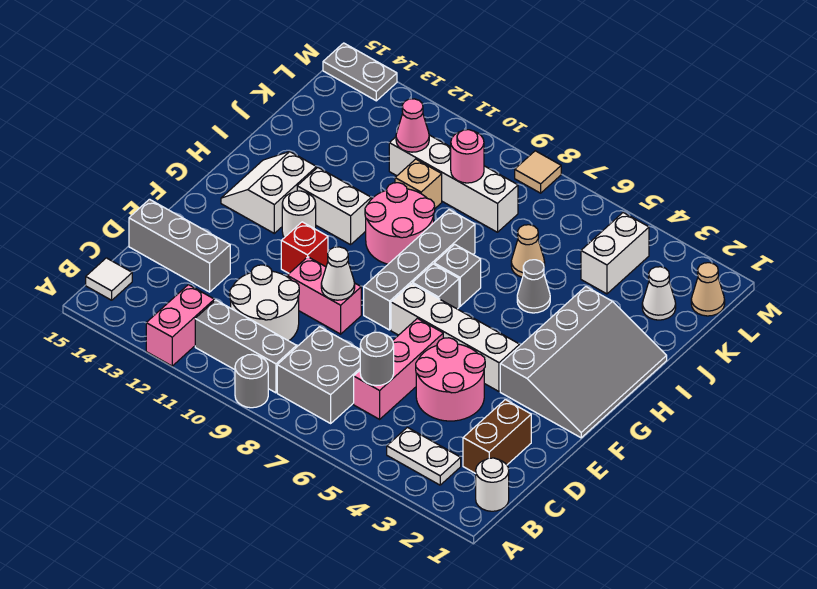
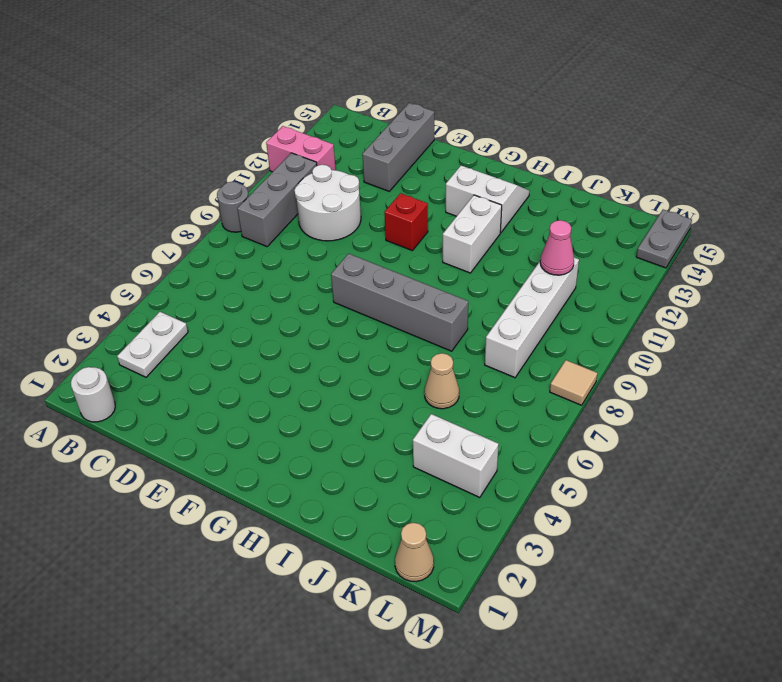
none -> grey 2x2 brick [277,327,360,423]
none -> white 1x1 tile [86,258,132,300]
none -> brown 1x2 brick [463,400,531,474]
none -> pink 1x3 brick [354,318,443,419]

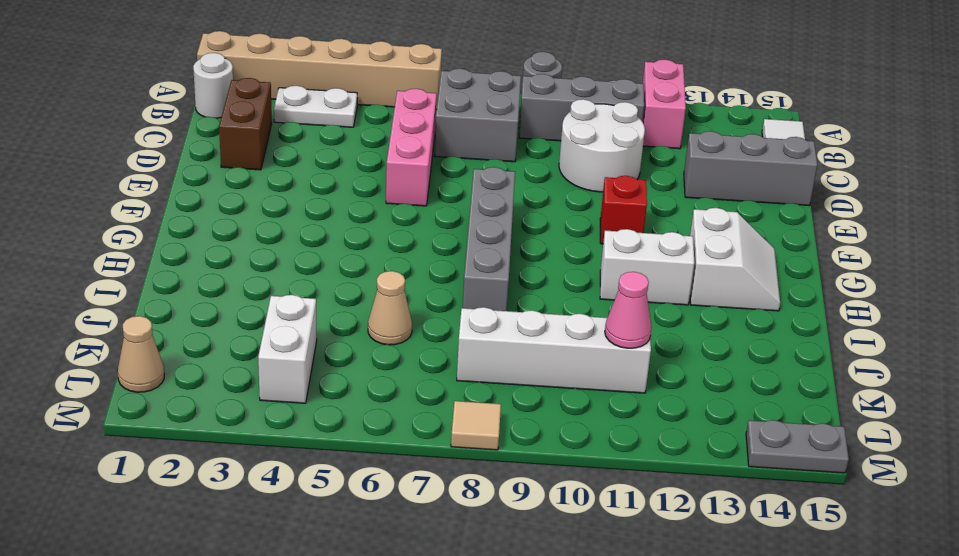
tan 1x6 brick [197,31,442,110] -> none
none -> pink 2x2 round brick [416,338,485,421]
none -> pink 1x2 brick [287,257,361,334]
none -> grey 3x4 slope [500,287,667,438]
none -> white 1x4 brick [391,284,520,392]

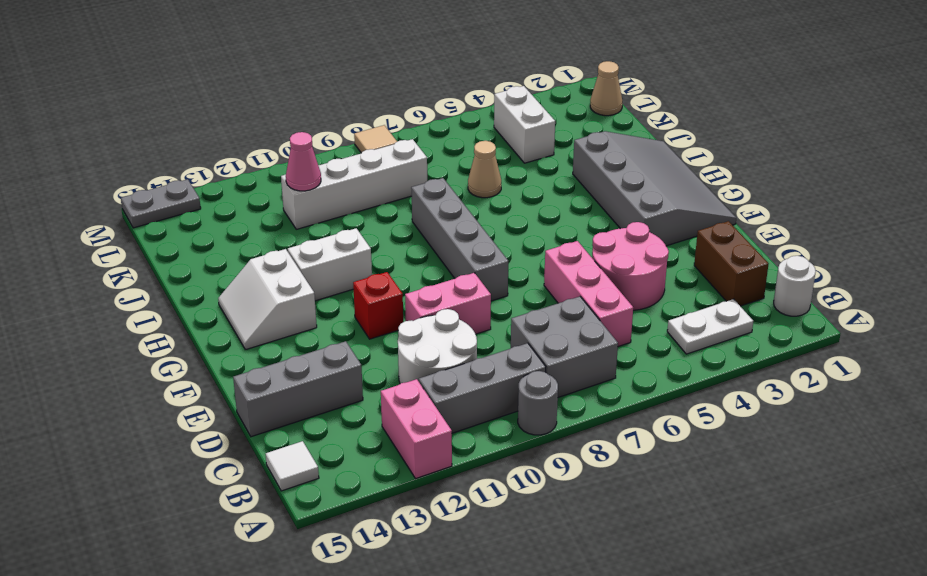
none -> white 1x4 brick [391,284,520,392]
none -> grey 1x1 brick [413,264,459,309]
none -> white 1x1 round brick [282,191,316,238]
none -> grey 1x1 brick [434,244,481,306]

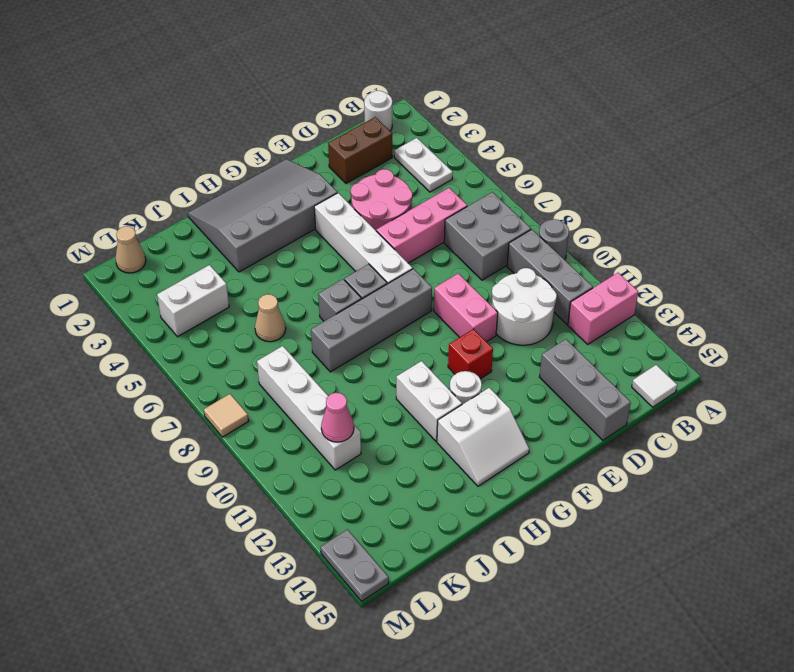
none -> pink 2x2 round brick [365,183,435,264]
none -> grey 1x1 cone [517,260,550,313]
none -> tan 1x1 brick [395,159,442,208]
none -> white 1x1 cone [642,267,676,320]

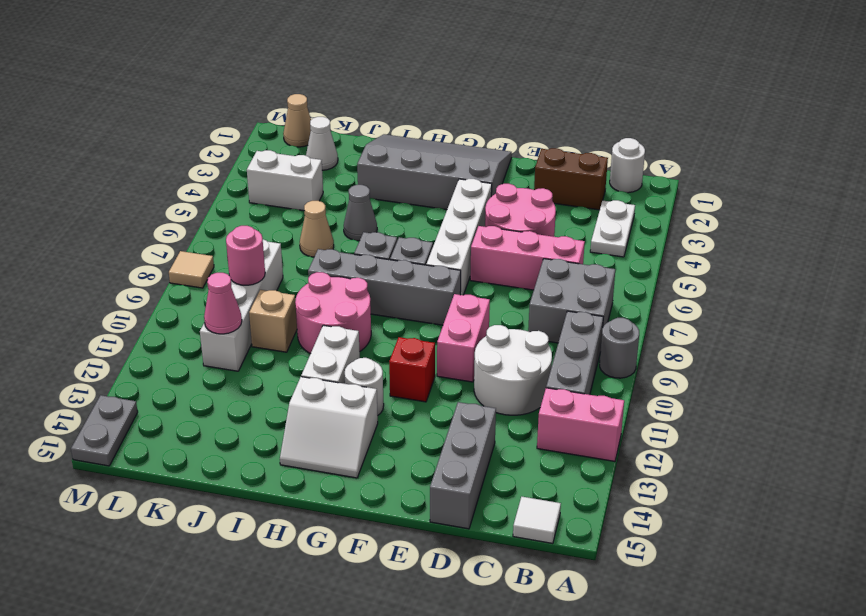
none -> grey 1x1 round brick [360,332,394,386]
none -> white 1x1 cone [321,247,355,300]

